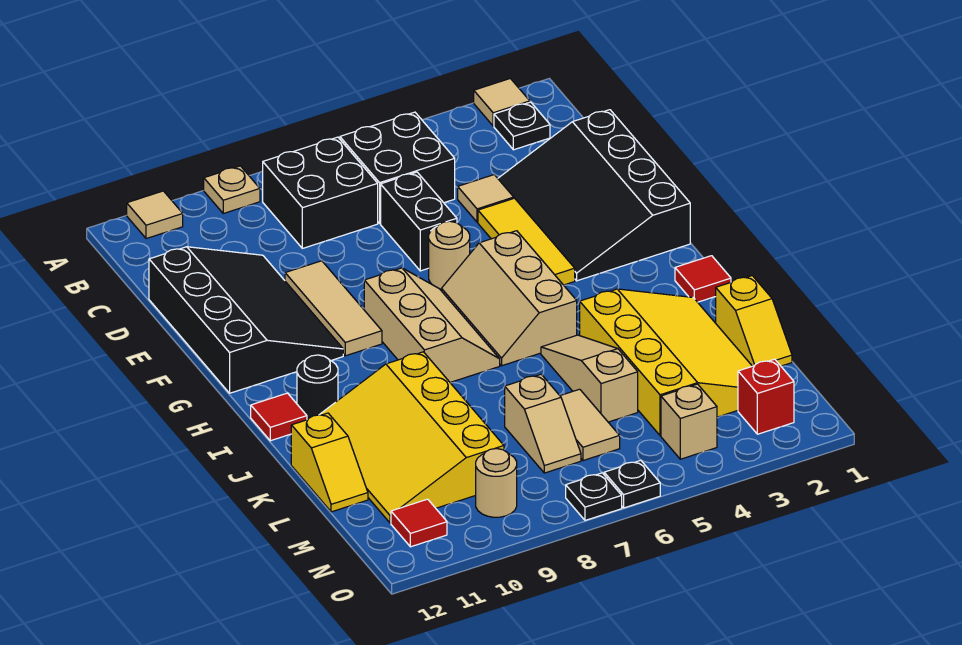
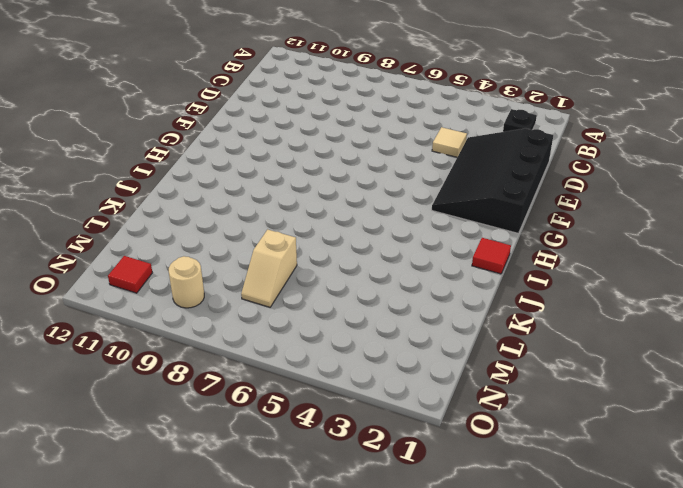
none -> tan 1x1 tile [474,78,530,126]
none -> tan 1x1 plate [204,166,260,213]
none -> tan 1x1 tile [127,191,183,239]
none -> black 2x2 brick [340,112,455,223]

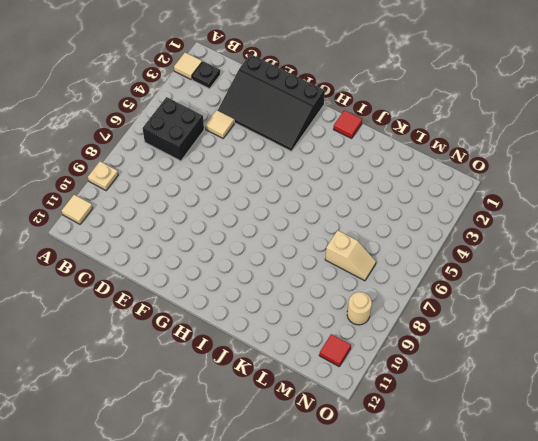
none -> black 2x2 brick [263,137,378,248]
none -> black 1x2 brick [381,172,457,271]
none -> black 3x4 slope [149,247,343,393]
none -> yellow 1x3 tile [478,198,575,285]

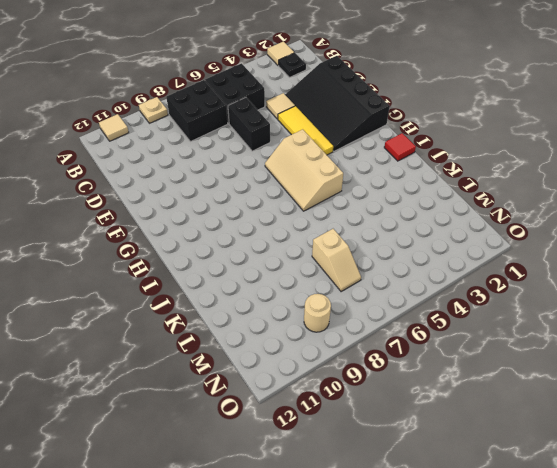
none -> black 3x4 slope [149,247,343,393]
none -> tan 1x3 tile [285,261,382,356]
none -> tan 1x1 round brick [429,221,470,289]
none -> tan 2x3 slope [364,268,500,382]

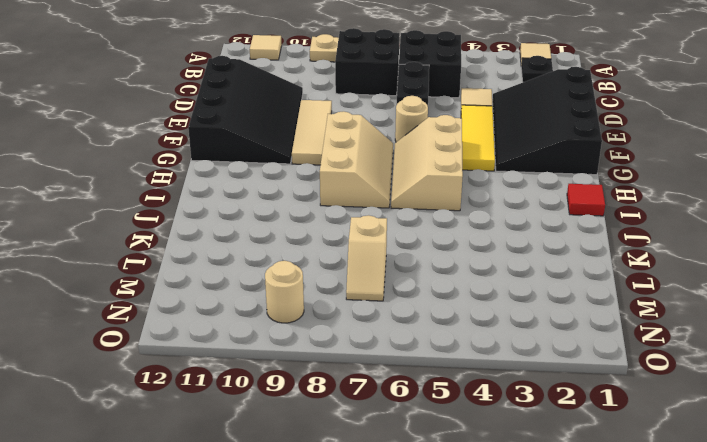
none -> black 1x1 round brick [297,355,338,420]
none -> red 1x1 tile [251,393,307,441]
none -> yellow 3x4 slope [580,289,752,436]
none -> tan 1x3 slope [541,335,638,422]

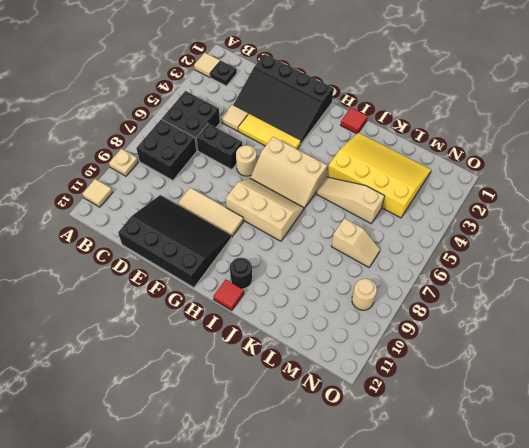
none -> yellow 3x4 slope [320,352,504,523]
none -> yellow 1x2 slope [716,276,792,366]
none -> yellow 1x2 slope [291,413,368,512]
none -> tan 1x2 tile [560,389,620,461]

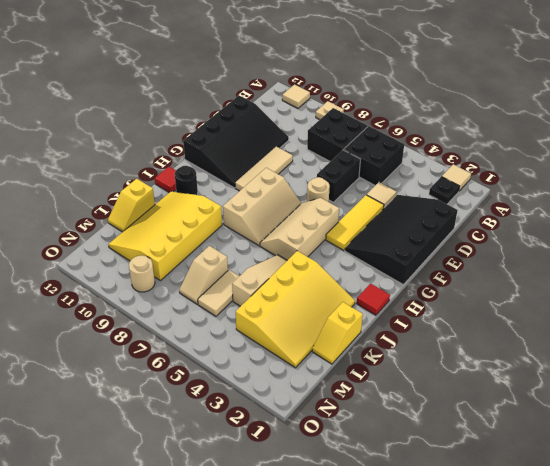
none -> red 1x1 brick [738,359,794,434]
none -> tan 1x1 brick [661,384,717,459]
none -> red 1x1 tile [391,499,447,547]
none -> black 1x1 plate [604,460,660,508]

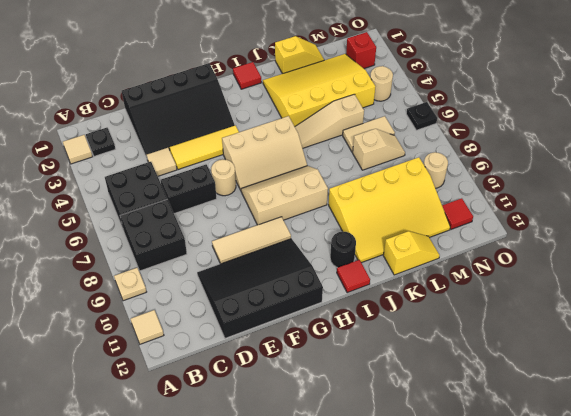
tan 1x1 round brick [370,66,393,101] -> tan 1x1 brick [661,384,717,459]
none -> black 1x1 plate [566,473,622,520]

